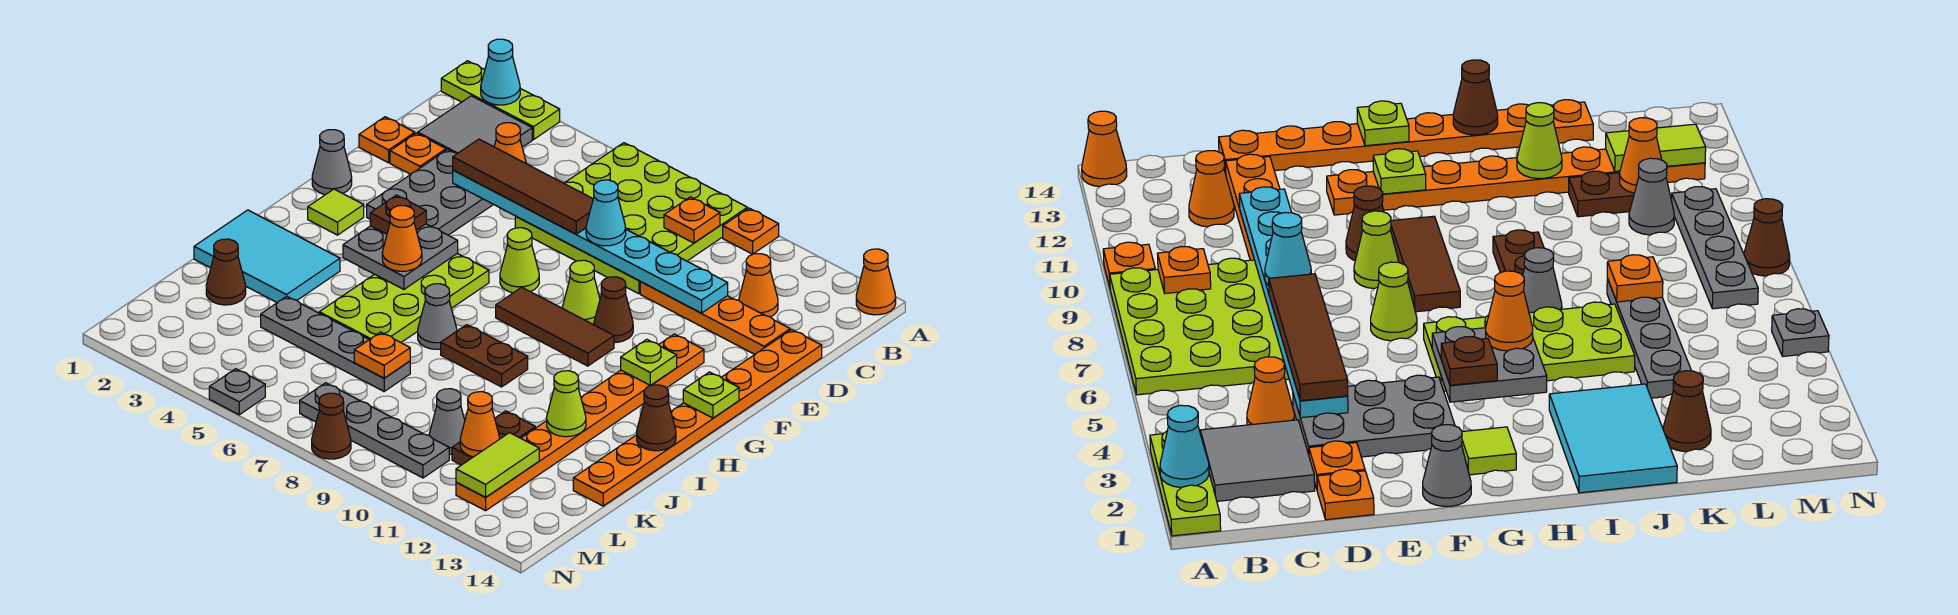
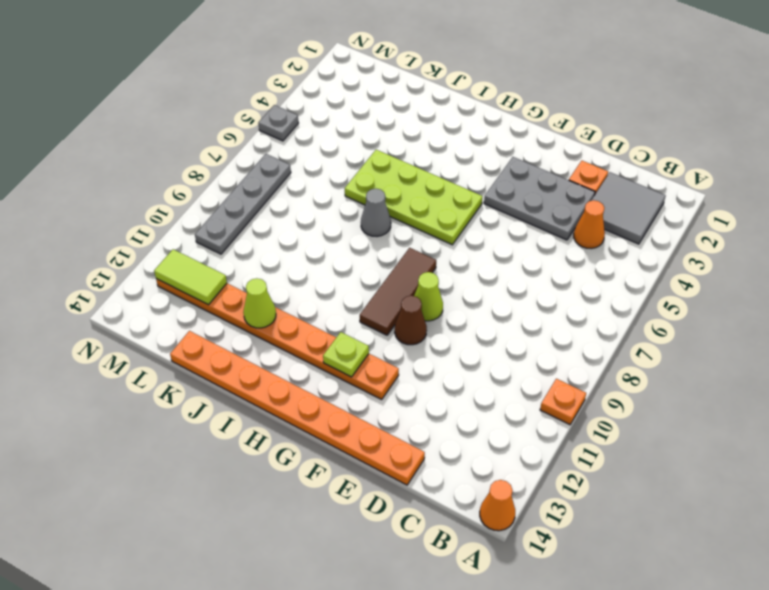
none -> lime 1x3 plate [441,61,560,140]
none -> lime 4x4 plate [515,143,747,294]
none -> orange 1x1 cone [739,254,778,317]
none -> orange 1x1 plate [359,117,415,163]

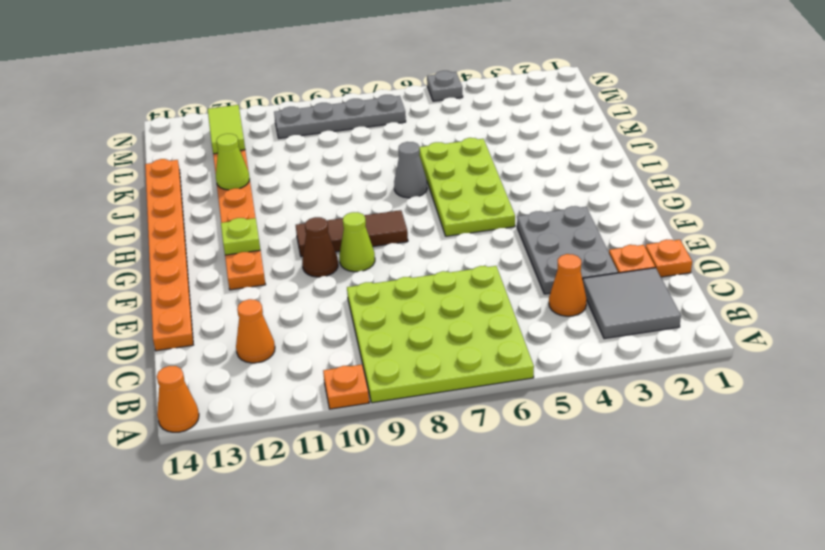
none -> lime 1x3 plate [441,61,560,140]
none -> orange 1x4 plate [640,282,790,354]
none -> grey 1x1 cone [312,130,352,195]
none -> lime 1x1 cone [500,228,539,293]

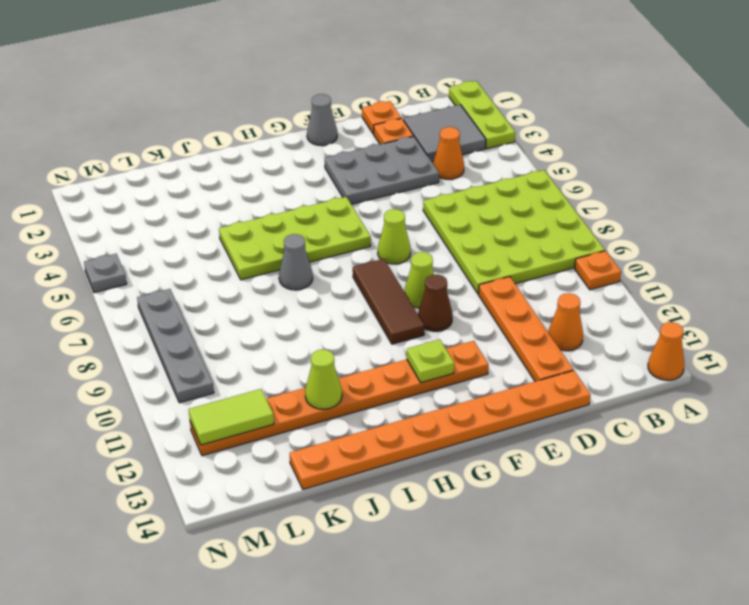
none -> lime 1x1 tile [308,189,364,235]
none -> cyan 2x3 tile [194,210,340,303]
none -> brown 1x2 plate [441,325,528,387]
none -> brown 1x1 cone [206,239,246,305]

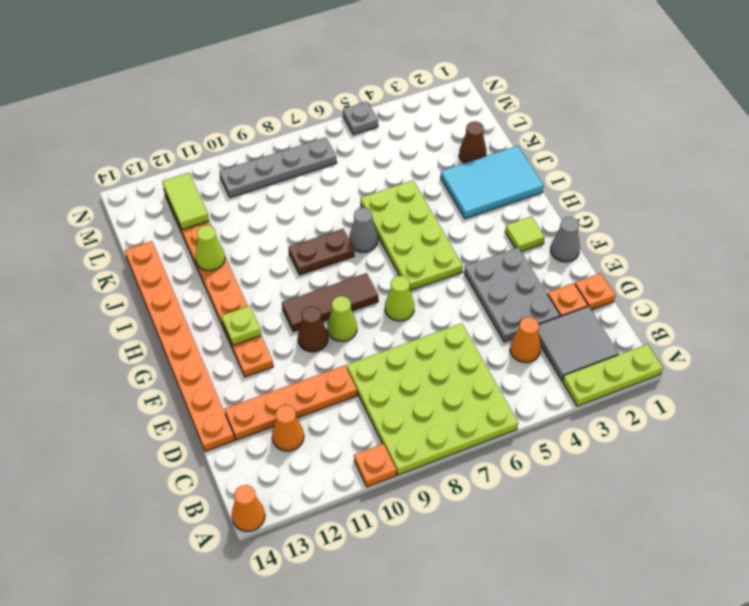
none -> grey 1x4 plate [261,296,410,391]
none -> brown 1x2 plate [452,411,535,465]
none -> grey 1x1 cone [429,389,465,454]
none -> brown 1x1 cone [312,393,351,459]

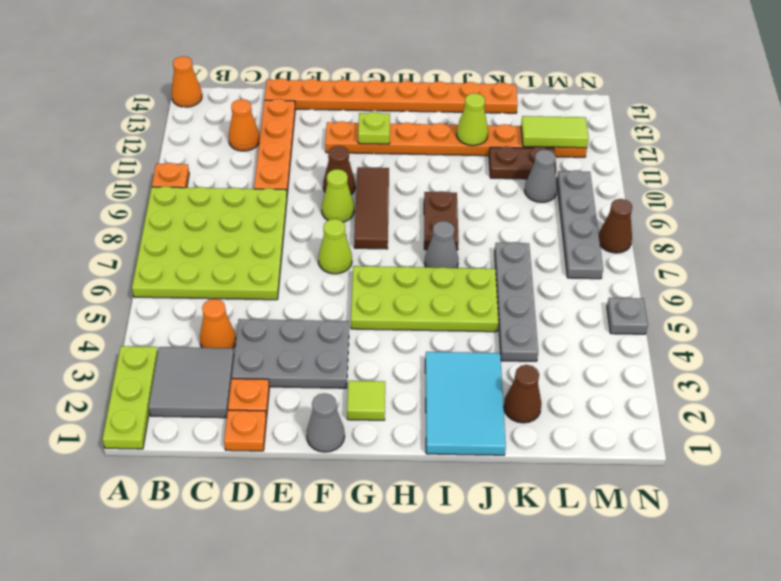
none -> cyan 1x1 cone [481,39,520,105]
none -> orange 1x1 plate [664,197,720,243]
none -> cyan 1x8 plate [453,170,728,313]
none -> grey 2x2 plate [343,224,458,289]

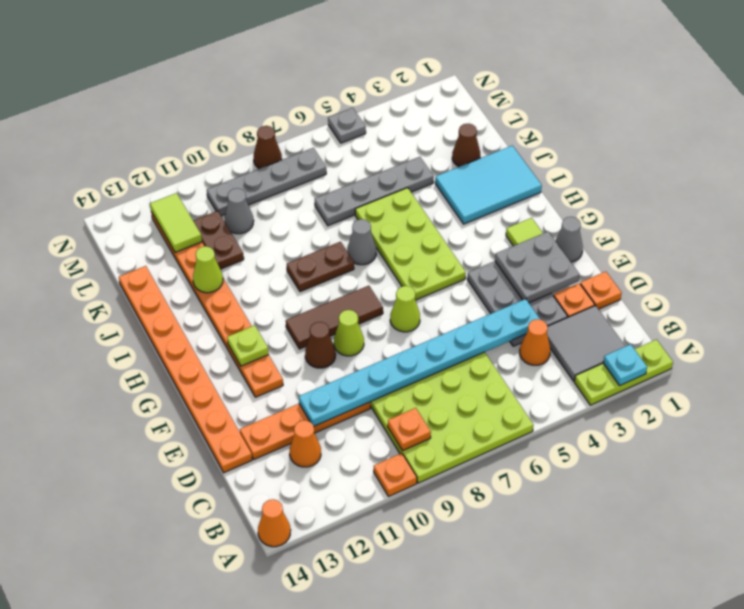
cyan 1x1 plate [603,344,647,386] -> cyan 1x1 cone [481,39,520,105]
grey 2x2 plate [495,232,580,303] -> grey 2x2 plate moved to [343,224,458,289]
none -> lime 1x1 plate [683,372,739,418]
none -> brown 1x1 cone [637,385,676,451]
none -> orange 1x1 plate [354,332,410,378]
none -> orange 1x1 cone [460,392,500,457]

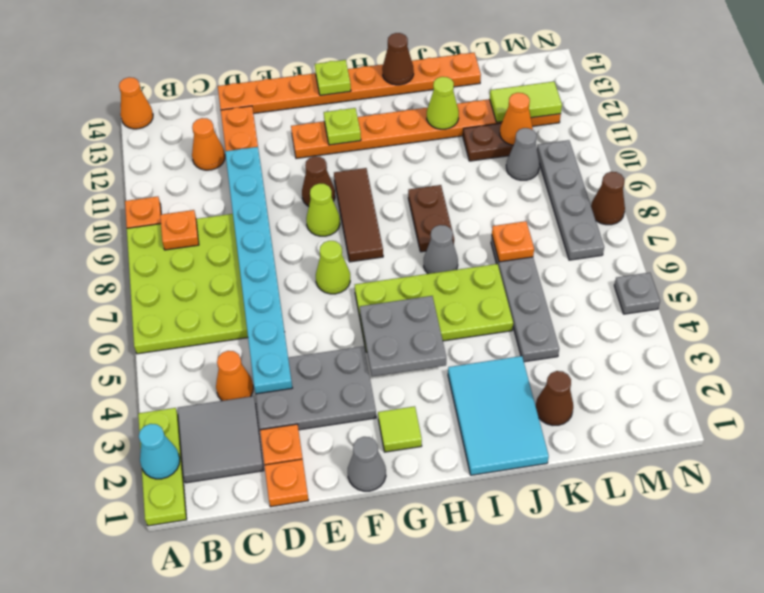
none -> brown 1x4 tile [453,139,593,234]
none -> cyan 1x1 cone [586,180,626,246]
none -> brown 1x1 plate [370,195,426,234]
none -> orange 1x1 cone [382,206,422,271]

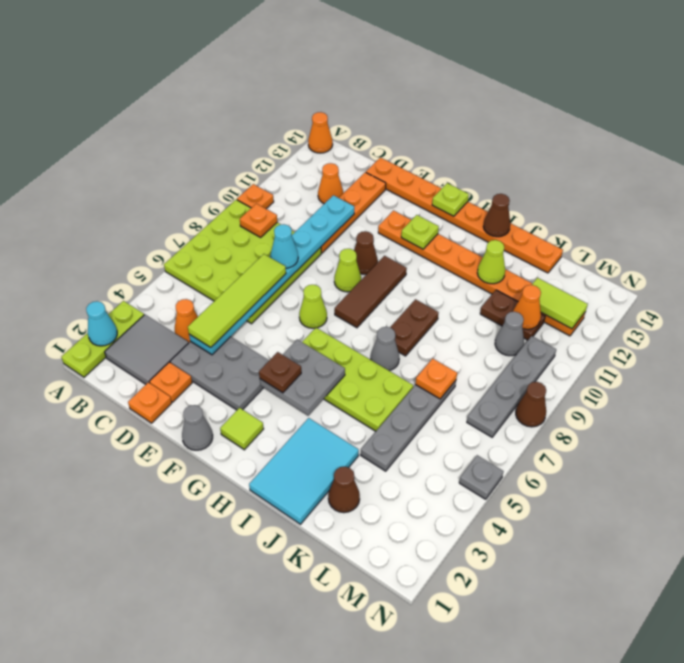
lime 1x4 tile [188,254,286,348] -> brown 1x4 tile [453,139,593,234]
none -> orange 1x1 cone [382,206,422,271]

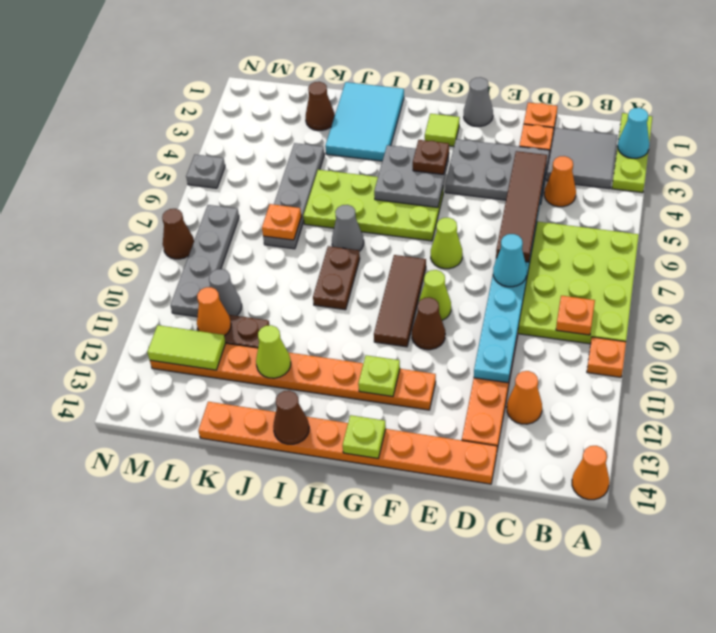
none -> orange 1x1 cone [382,206,422,271]

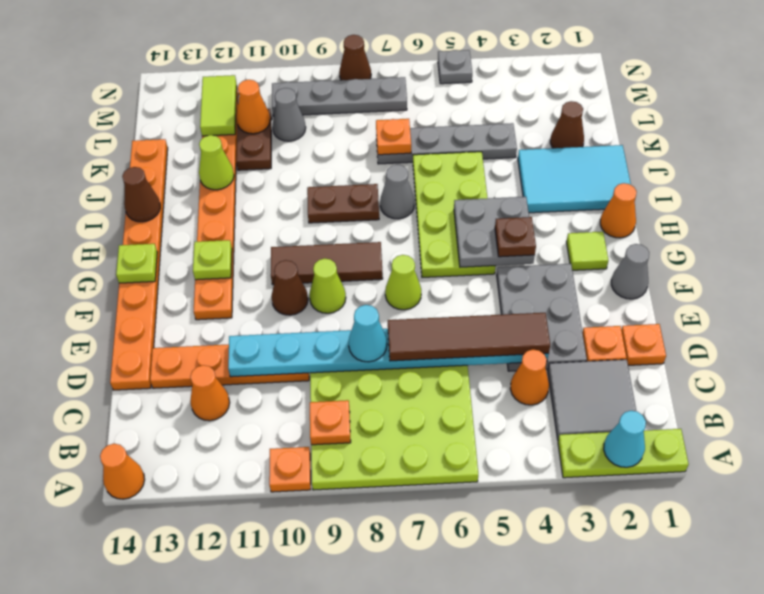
orange 1x1 cone [600,183,637,238] -> orange 1x1 cone moved to [382,206,422,271]

